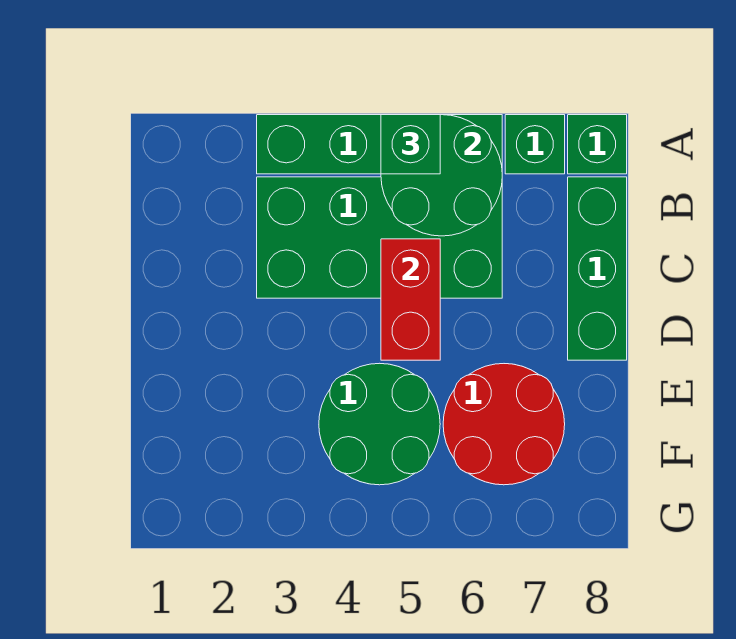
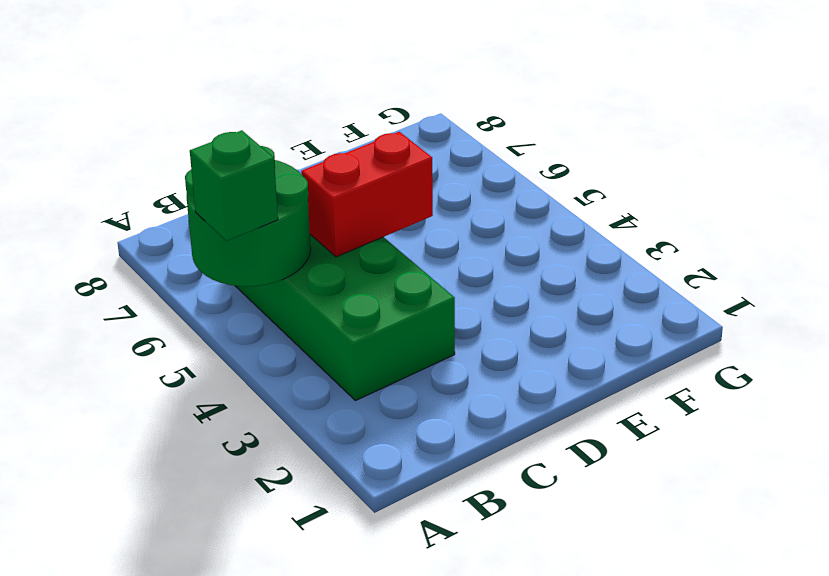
none -> green 1x4 brick [257,115,502,174]
none -> green 1x1 brick [505,115,565,174]

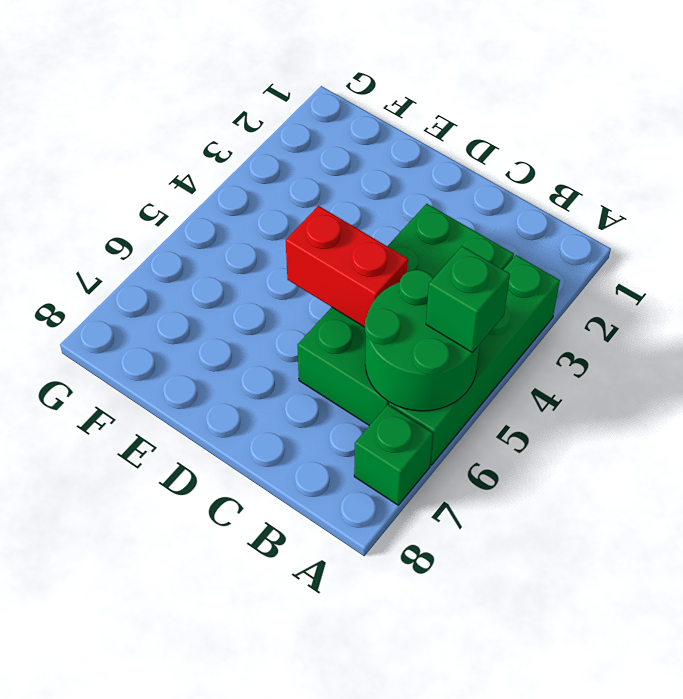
none -> green 1x1 brick [568,115,627,174]
none -> green 1x3 brick [568,177,627,360]

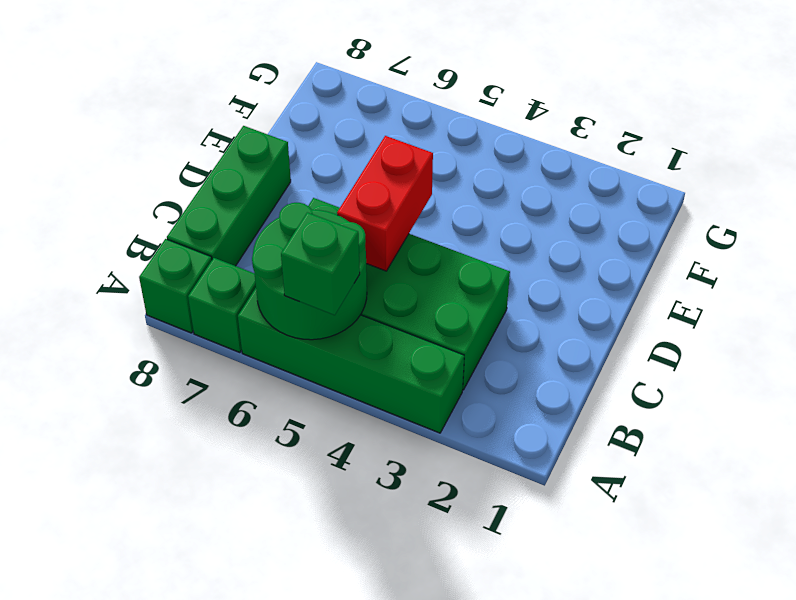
none -> green 2x2 round brick [319,363,440,485]
none -> red 2x2 round brick [443,364,565,485]

